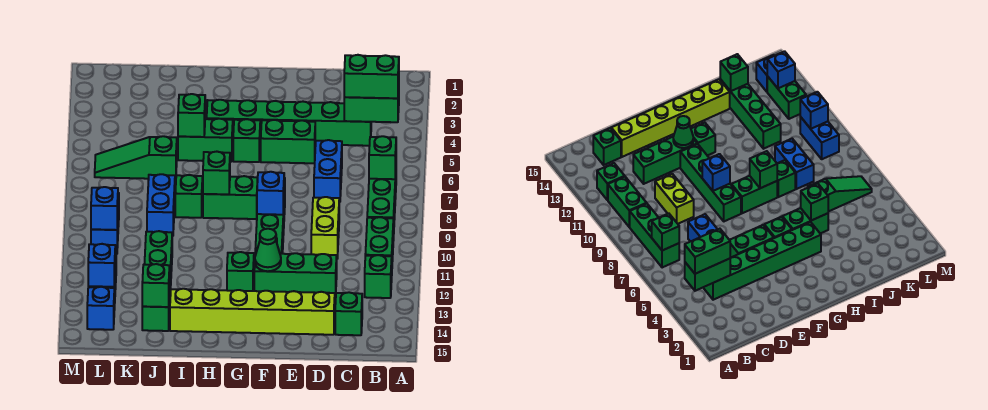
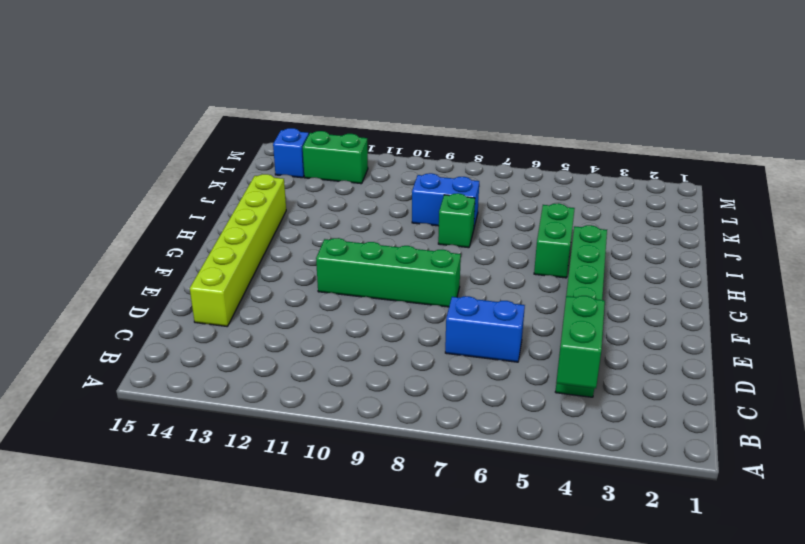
none -> green 1x3 brick [367,175,396,241]
none -> green 1x2 brick [365,217,393,262]
none -> green 1x1 brick [365,255,392,298]
none -> green 1x1 brick [335,292,362,335]

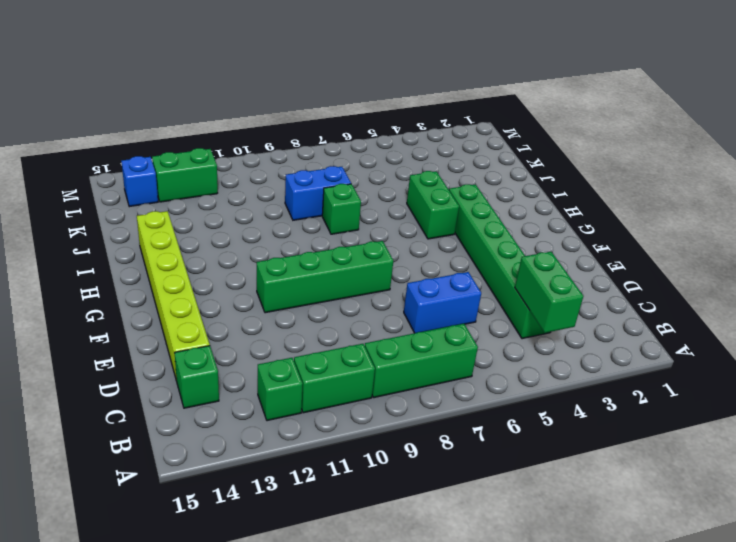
none -> lime 1x2 brick [311,197,339,259]
none -> green 1x3 brick [254,253,337,296]
none -> green 1x2 brick [260,120,315,163]
none -> green 1x1 brick [233,119,260,162]

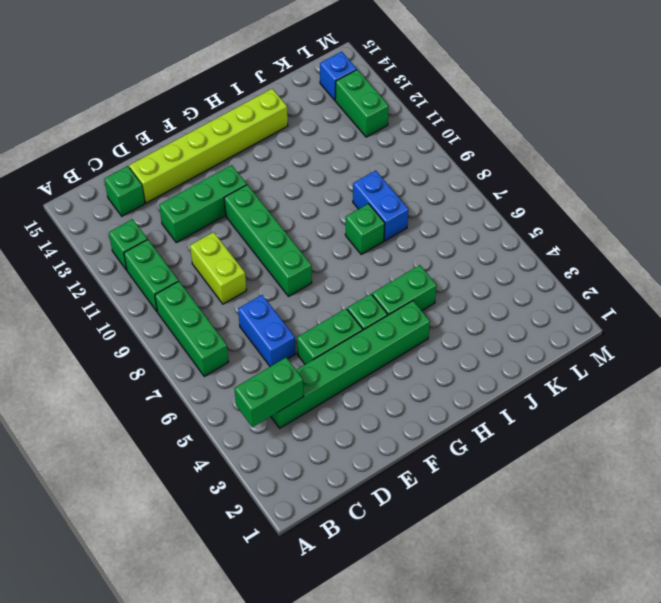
none -> green 1x2 brick [203,176,258,219]
none -> green 1x1 brick [227,252,254,291]
none -> green 1x3 slope [95,136,177,179]
none -> green 1x4 brick [142,231,172,331]

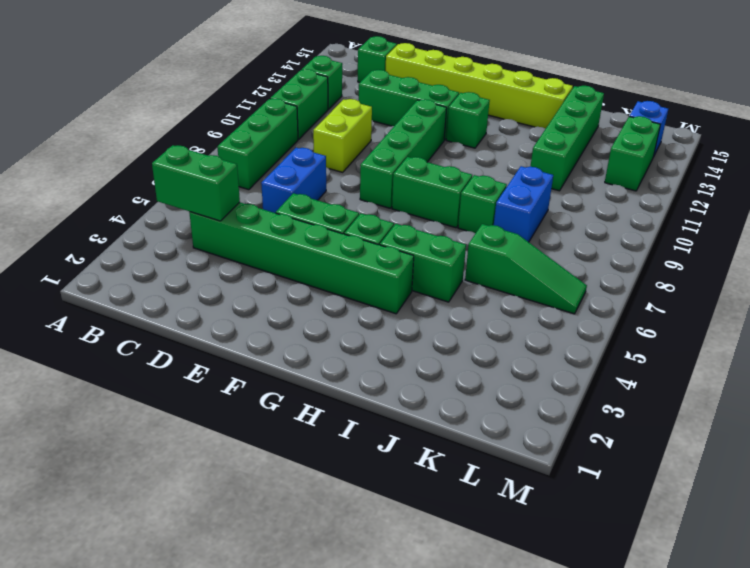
none -> blue 1x2 brick [91,193,119,254]
none -> green 1x1 brick [369,136,396,179]
none -> blue 1x1 brick [257,172,284,215]
none -> green 1x1 cone [255,229,281,271]

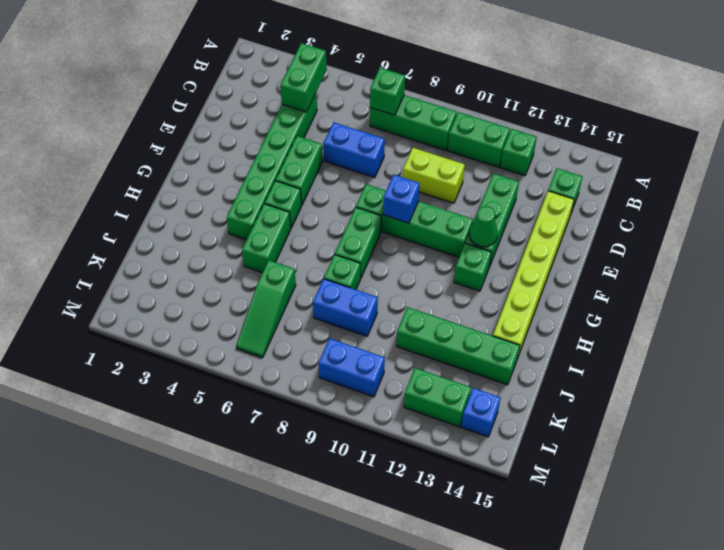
none -> green 1x1 brick [203,152,230,194]
none -> green 1x1 brick [178,94,205,137]
none -> green 1x1 brick [142,264,170,307]
none -> blue 1x1 brick [91,187,118,230]

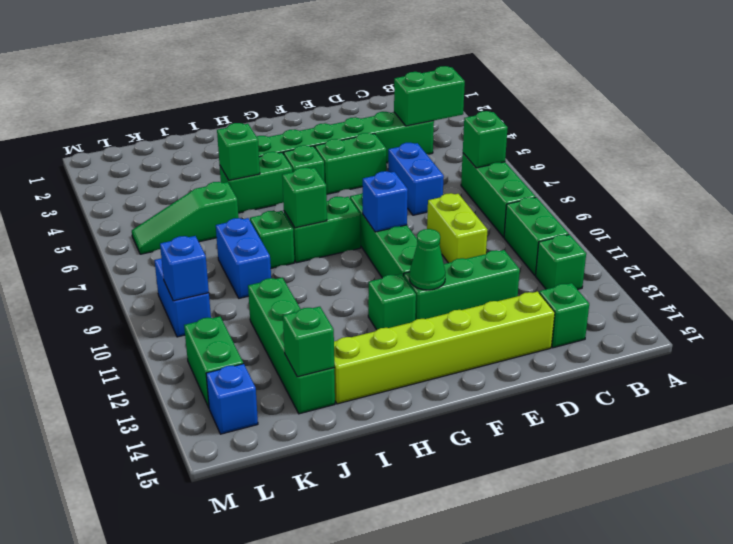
none -> blue 1x1 brick [88,244,115,287]
none -> green 1x2 brick [344,55,399,98]

